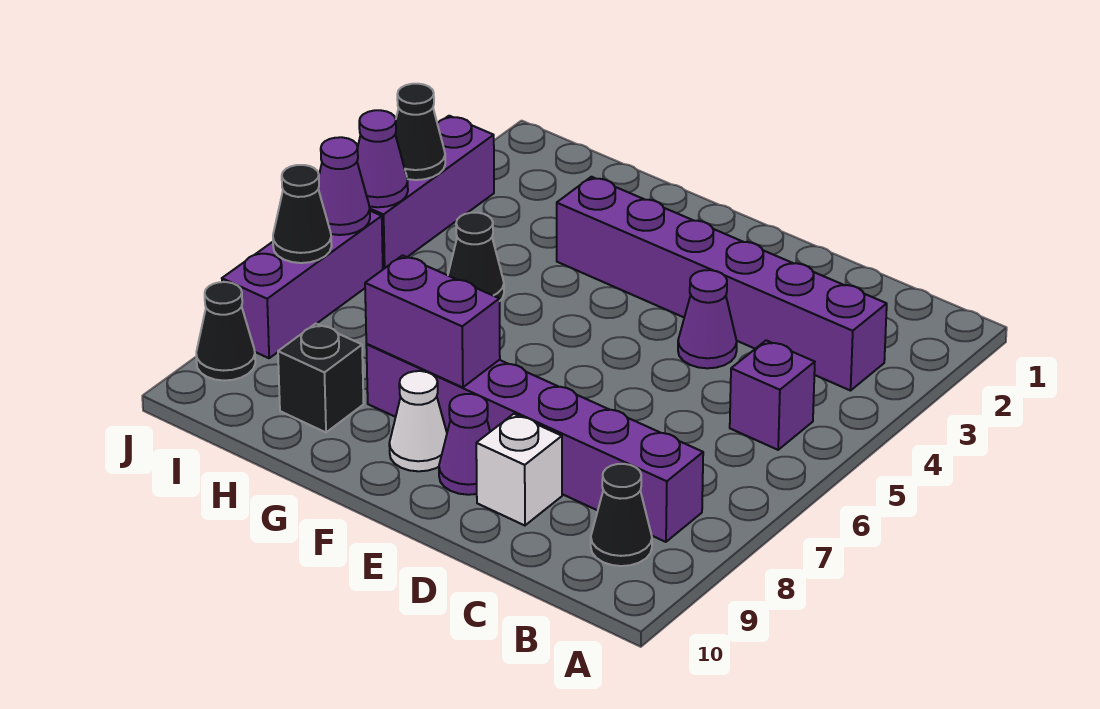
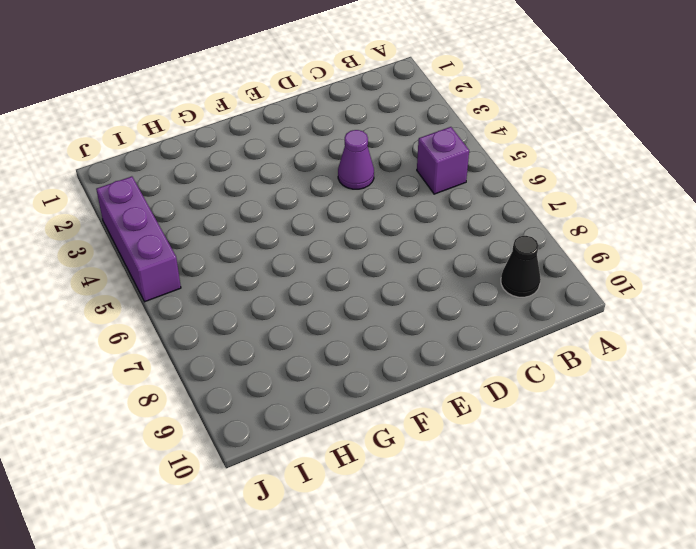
none -> purple 1x6 brick [557,177,887,391]
none -> purple 1x6 brick [366,344,703,542]
none -> white 1x1 brick [476,414,562,526]

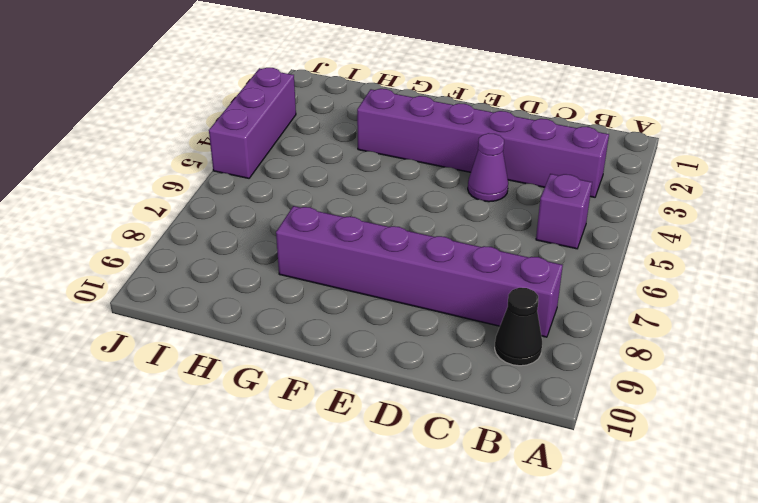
none -> white 1x1 brick [476,414,562,526]
none -> purple 1x1 cone [439,394,490,495]
none -> white 1x1 cone [389,371,447,471]

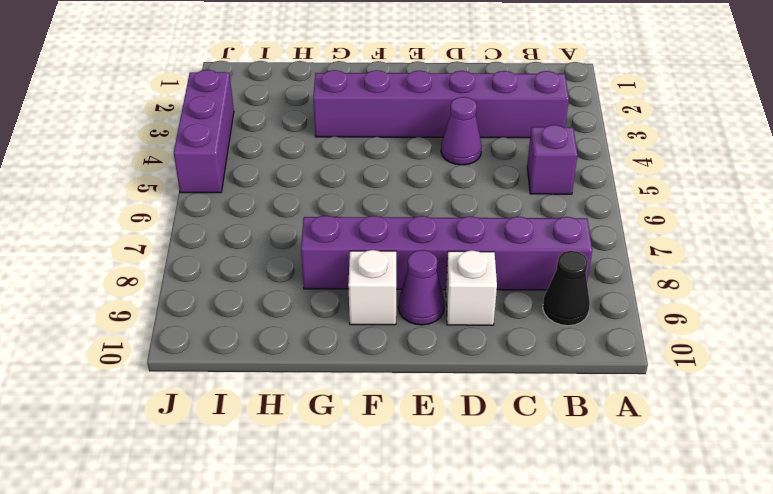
white 1x1 brick [348,250,396,325] -> white 1x1 cone [389,371,447,471]
none -> black 1x1 cone [448,213,504,301]
none -> black 1x1 brick [278,324,364,432]
none -> purple 1x3 brick [222,211,383,358]

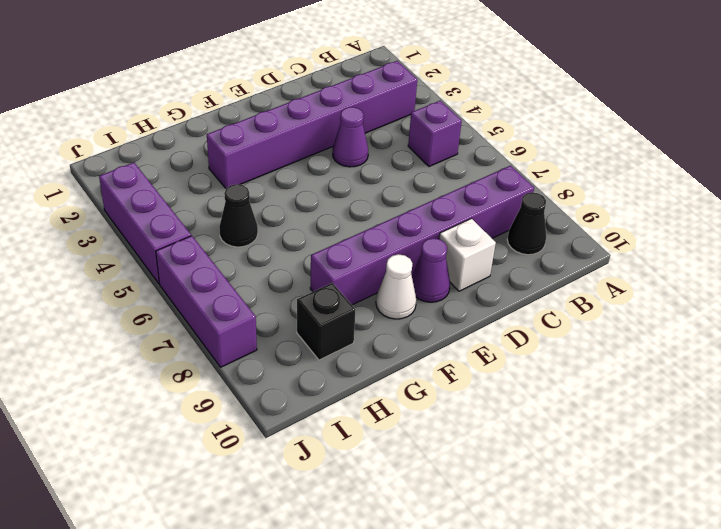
none -> black 1x1 cone [196,282,255,381]
none -> purple 1x2 brick [365,255,500,387]
none -> black 1x1 cone [395,84,445,180]

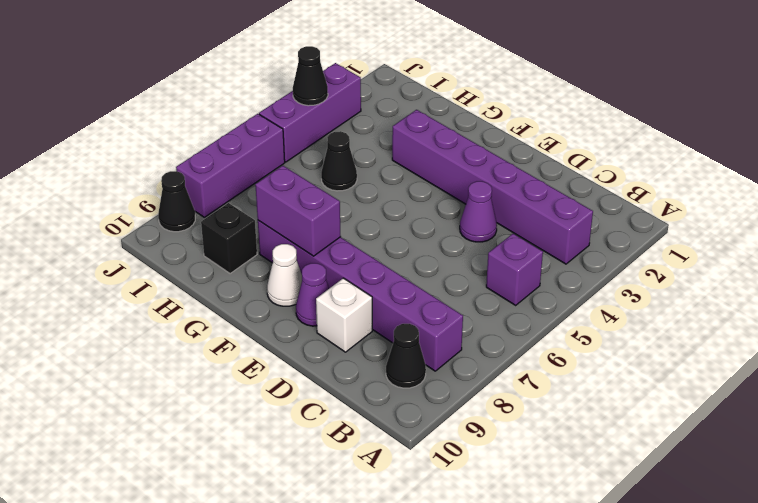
none -> purple 1x1 cone [357,110,408,207]
none -> purple 1x1 cone [318,137,370,235]
none -> black 1x1 cone [273,165,332,263]

